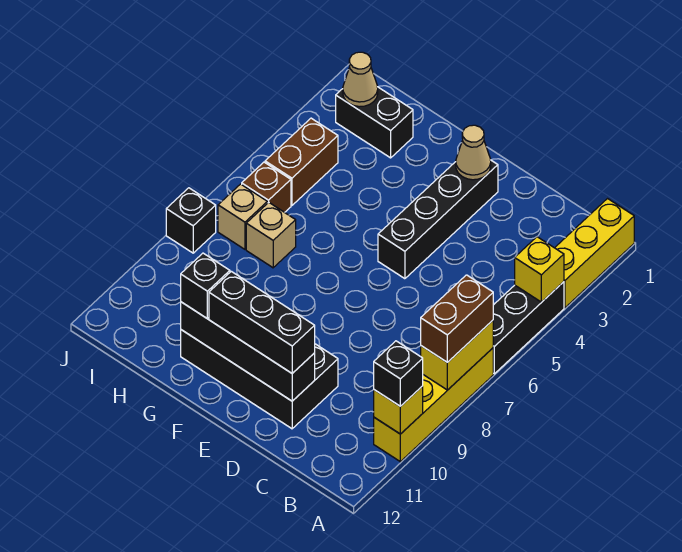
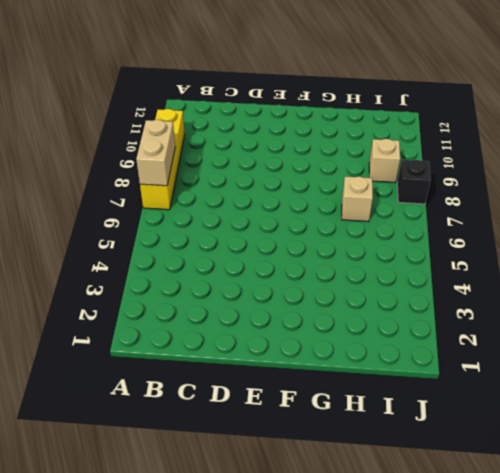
tan 1x2 brick [136,120,175,186] -> yellow 1x2 brick [421,320,493,390]
tan 1x1 brick [369,139,400,183] -> tan 1x1 brick moved to [218,184,267,249]
none -> yellow 1x3 brick [555,199,634,308]
none -> black 1x3 brick [493,282,564,374]
none -> black 2x4 brick [181,330,338,429]

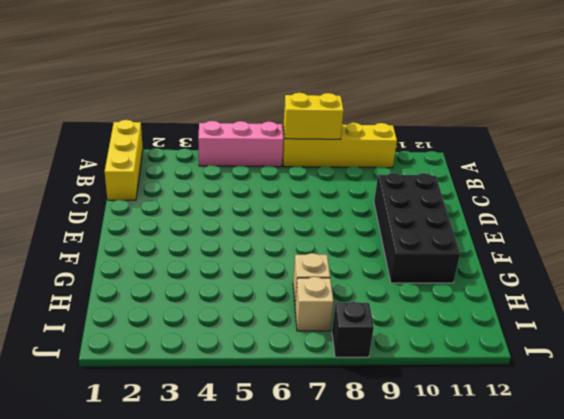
yellow 1x3 brick [105,120,143,200] -> yellow 1x3 brick turned to [555,199,634,308]
pink 1x3 brick [198,121,283,167] -> black 1x3 brick [493,282,564,374]
none -> black 1x4 brick [378,160,498,279]
none -> black 1x2 brick [336,87,413,158]
none -> brown 1x2 brick [265,118,338,205]

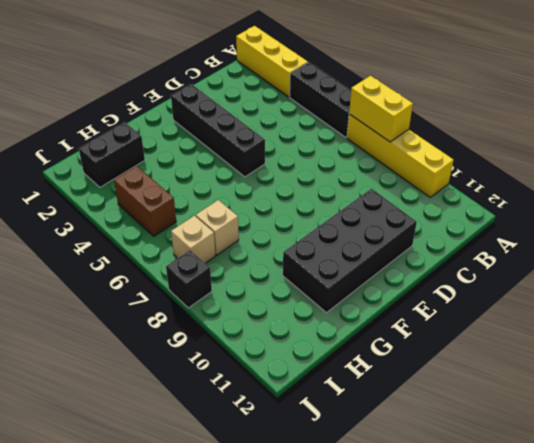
none -> brown 1x1 brick [242,162,291,212]
none -> yellow 1x1 brick [515,237,564,302]
none -> yellow 1x1 brick [374,386,423,434]

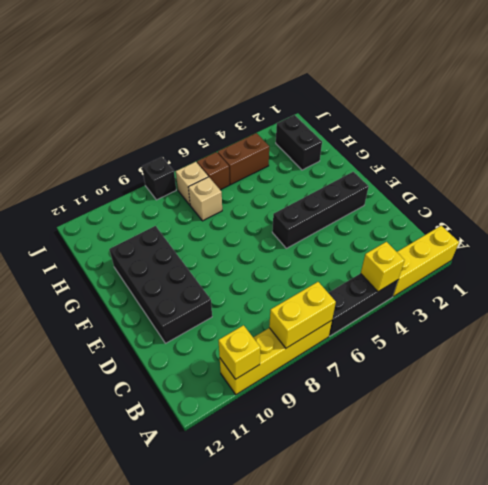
none -> black 1x4 brick [181,302,315,401]
none -> tan 1x1 cone [456,125,491,180]
none -> tan 1x1 cone [343,52,378,107]

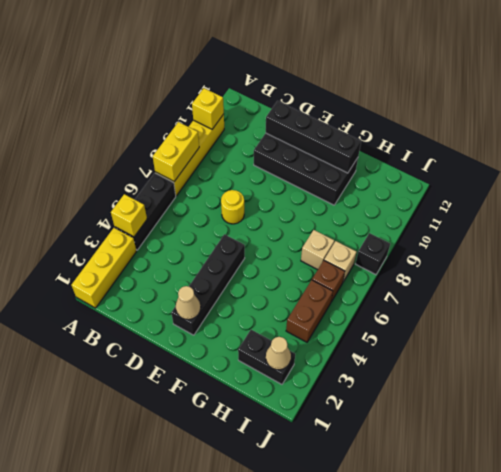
yellow 1x1 round brick [221,190,244,224] -> none
none -> brown 1x2 brick [421,275,493,362]
none -> black 1x1 brick [374,341,423,406]
none -> black 1x3 brick [209,271,315,373]

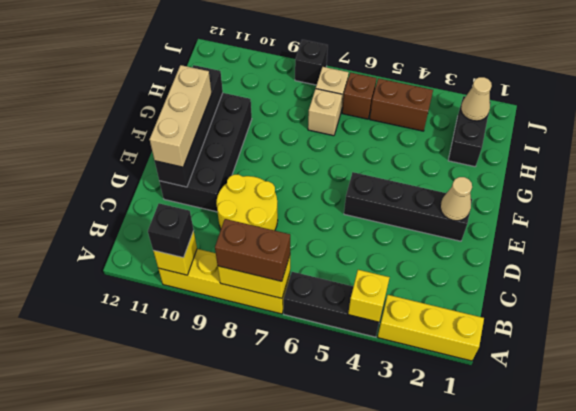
yellow 2x2 round brick [216,175,278,231] -> none
tan 1x3 brick [150,65,212,167] -> black 1x3 brick [209,271,315,373]
none -> black 1x1 brick [181,253,230,319]

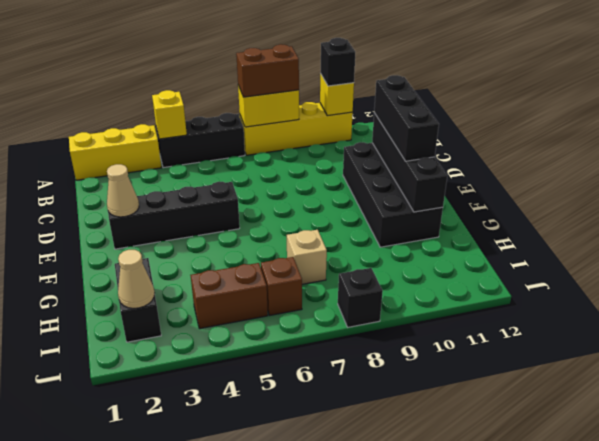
none -> tan 1x1 brick [218,184,267,249]
none -> black 1x1 brick [181,253,230,319]

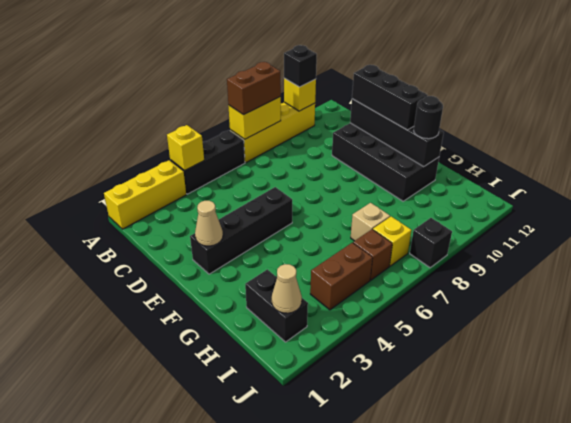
black 1x1 round brick [414,96,443,139] -> black 1x1 brick [181,253,230,319]
yellow 1x1 brick [373,216,411,266] -> tan 1x1 brick [218,184,267,249]

